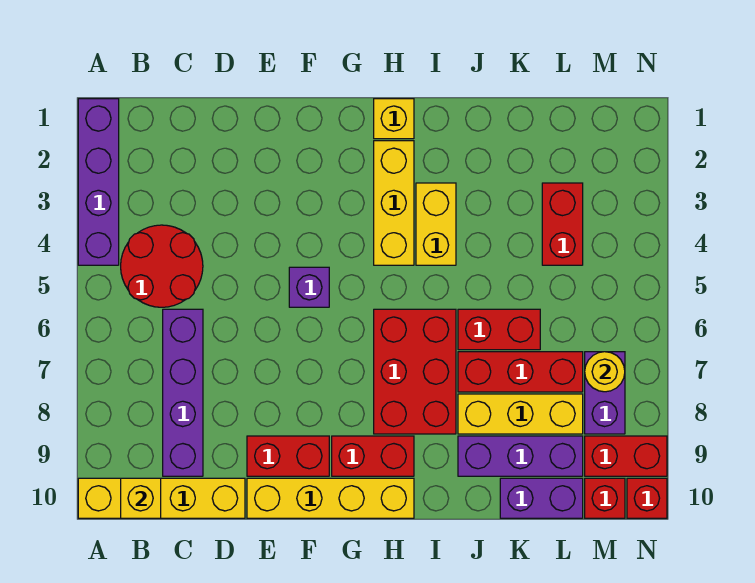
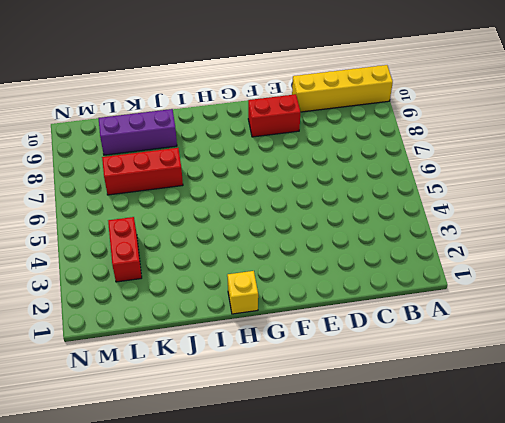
none -> purple 1x4 brick [78,99,119,265]
none -> red 2x2 round brick [121,225,203,307]
none -> purple 1x4 brick [163,309,203,476]

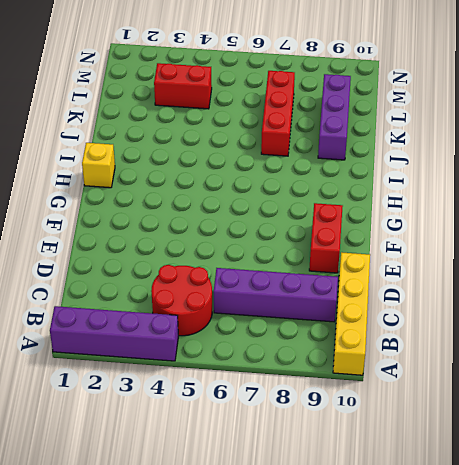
none -> yellow 1x4 brick [247,478,414,518]
none -> purple 1x1 brick [289,267,329,307]
none -> red 1x2 brick [332,436,414,476]

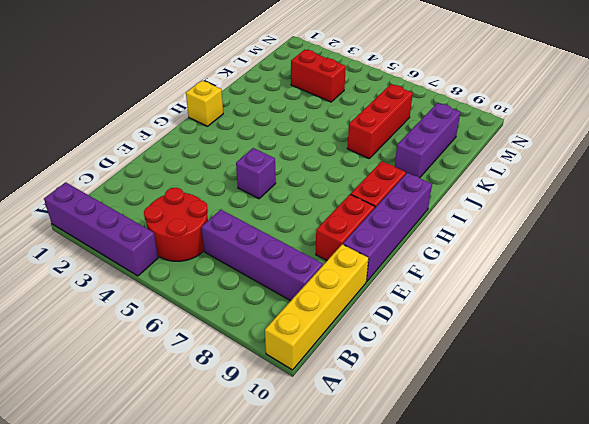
purple 1x4 brick [343,173,432,282] -> yellow 1x4 brick [247,478,414,518]
none -> yellow 1x3 brick [374,141,414,265]
none -> red 2x3 brick [374,309,456,434]
none -> yellow 1x2 brick [416,183,456,265]

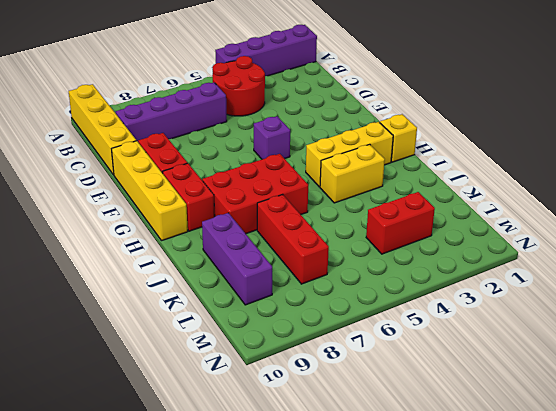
none -> red 1x2 brick [458,309,540,350]
none -> yellow 1x3 brick [458,394,583,434]
none -> purple 1x2 brick [500,478,583,518]

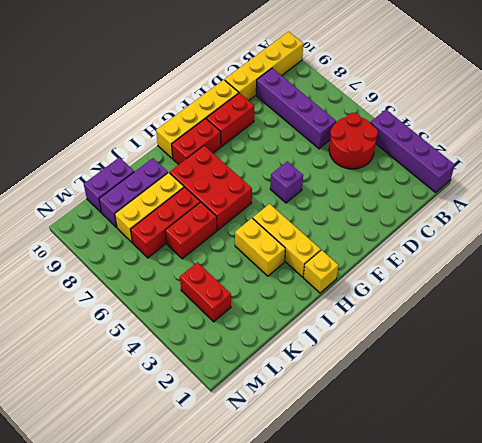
none -> purple 1x2 brick [585,352,625,434]
none -> red 1x2 brick [585,436,667,476]
none -> red 1x1 brick [585,478,625,518]

